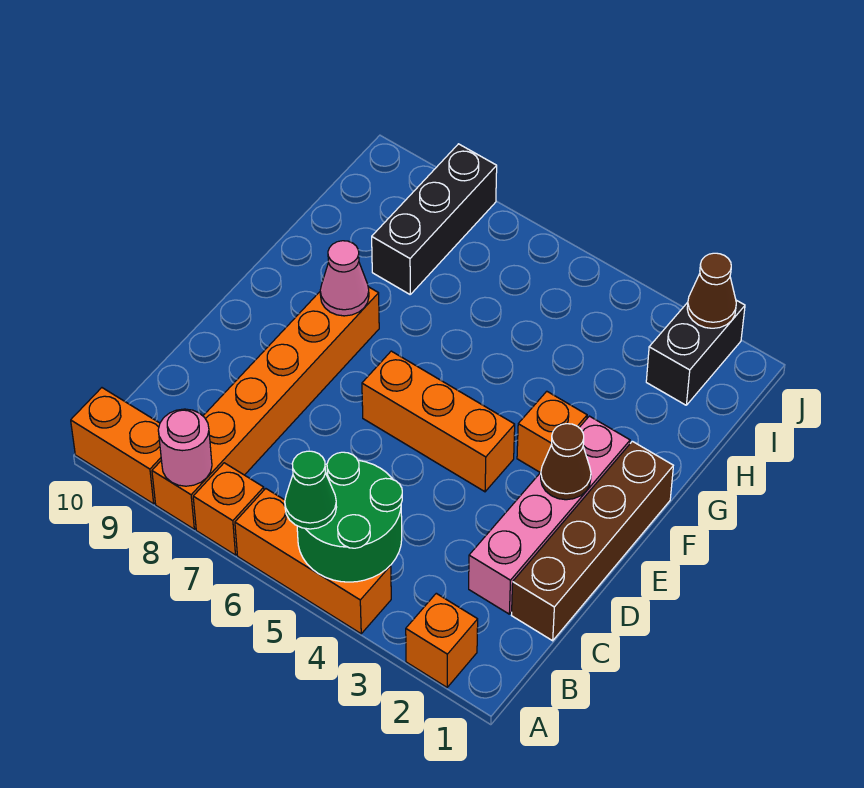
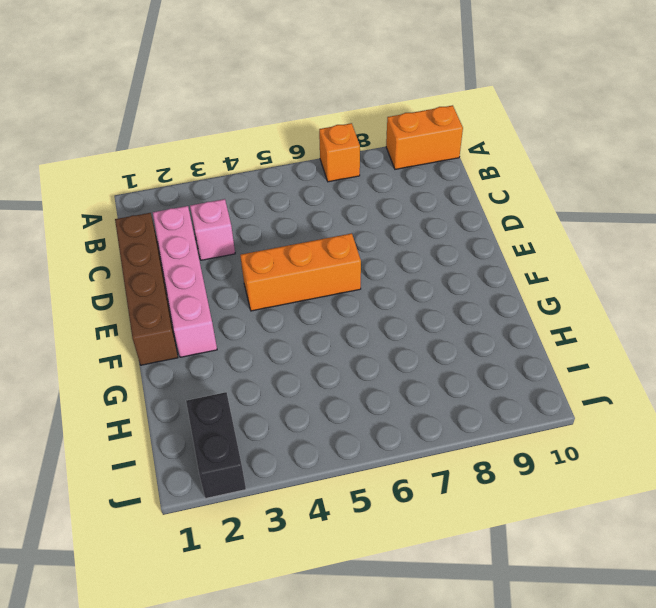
pink 1x1 brick [190,199,235,260] -> none
none -> orange 1x1 brick [406,593,478,687]
none -> orange 1x3 brick [235,489,391,634]
none -> orange 1x6 brick [152,287,379,529]

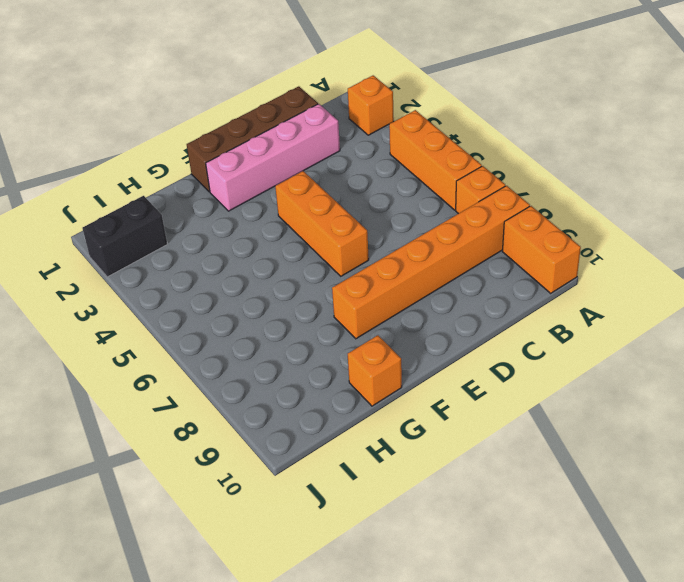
orange 1x1 brick [348,335,402,406] -> orange 1x1 brick moved to [517,391,587,472]
none -> black 1x3 brick [372,144,497,294]
none -> green 2x2 round brick [297,452,402,582]
none -> pink 1x1 round brick [158,409,212,486]

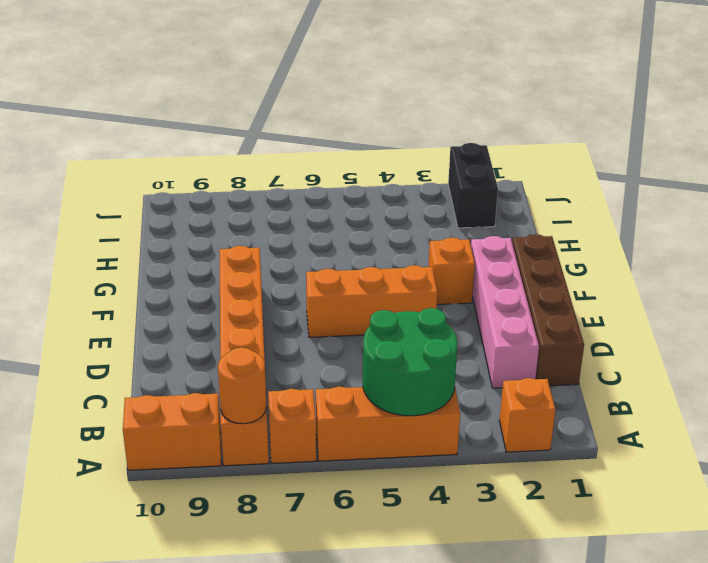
orange 1x1 round brick [218,348,267,424] -> pink 1x1 round brick [158,409,212,486]
none -> black 1x3 brick [372,144,497,294]
none -> brown 1x1 cone [541,424,591,500]
none -> pink 1x1 cone [320,241,369,316]

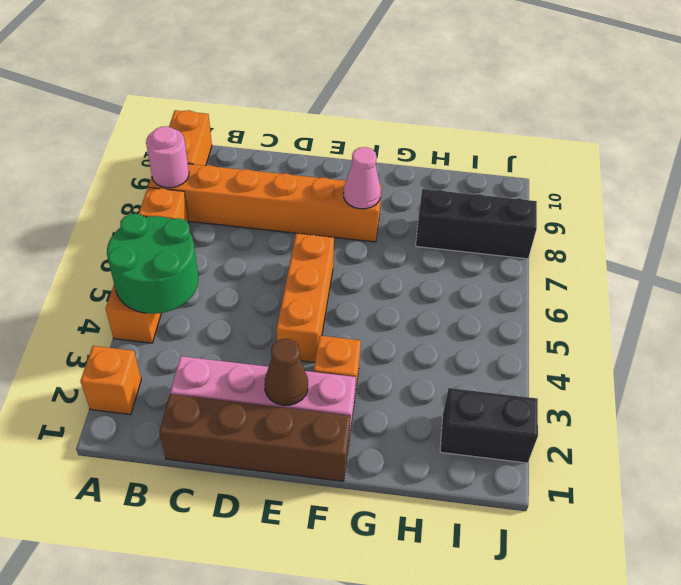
none -> brown 1x1 cone [687,253,736,328]
none -> green 1x1 cone [285,451,337,529]

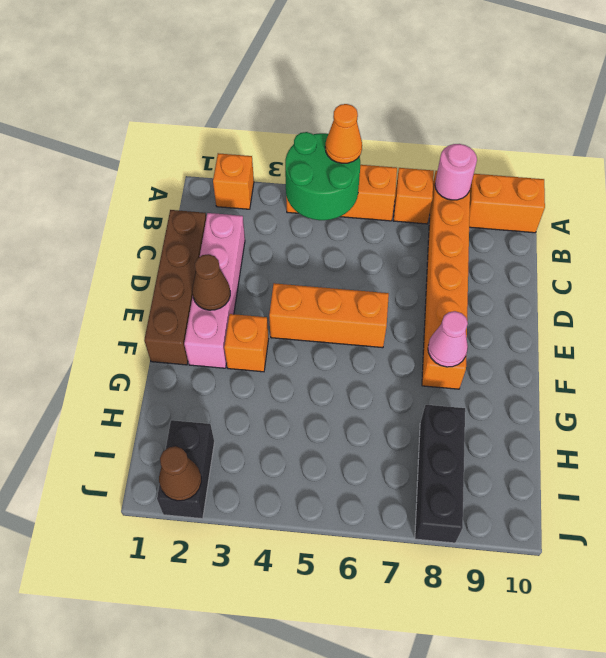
orange 1x1 cone [325,104,362,163] -> green 1x1 cone [285,451,337,529]

